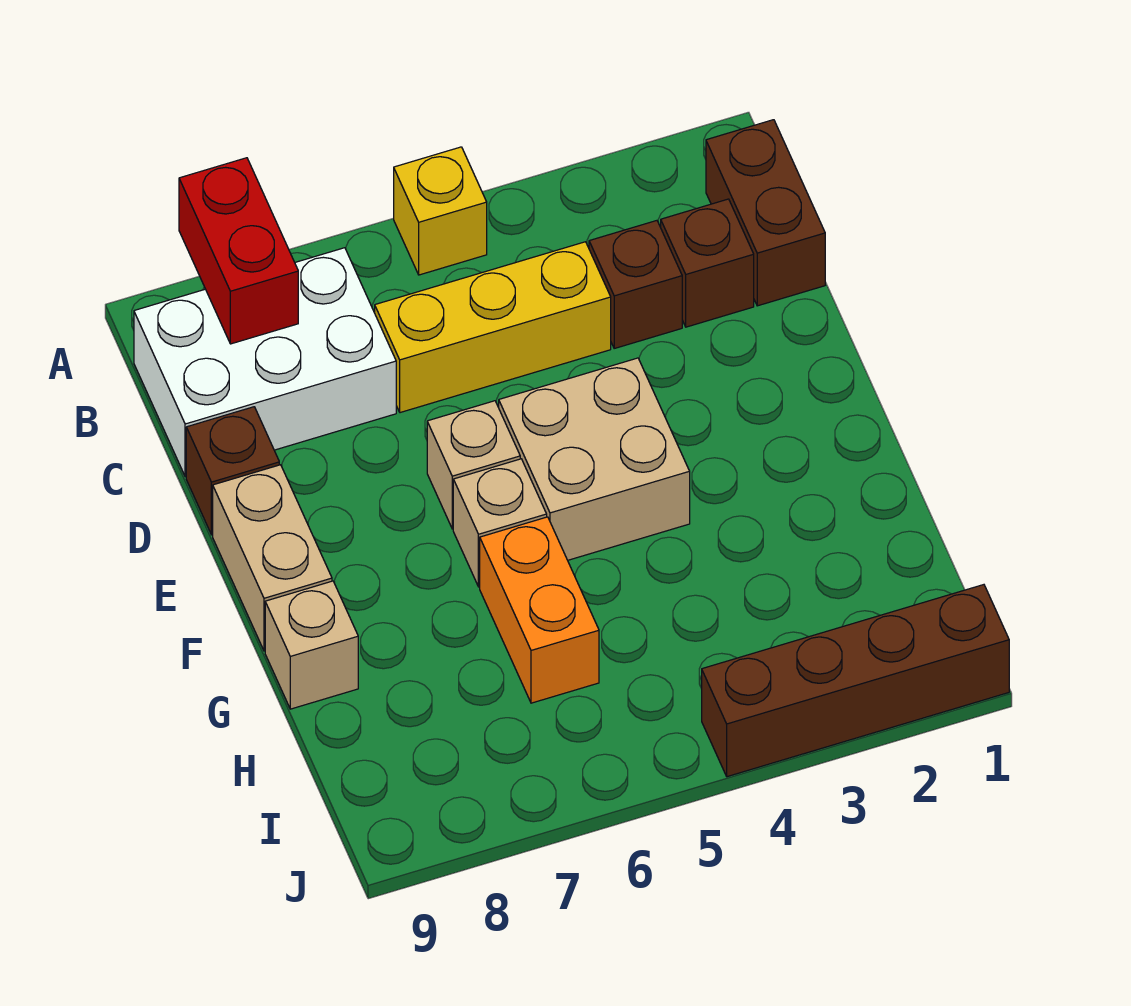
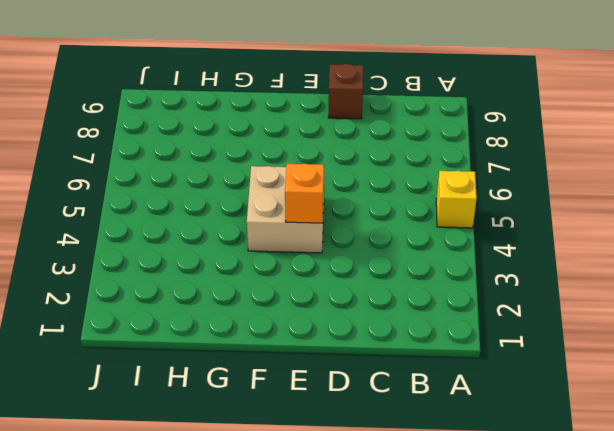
orange 1x1 brick [285,163,324,223] -> none
none -> brown 1x2 brick [706,120,825,306]
none -> white 2x3 brick [134,248,396,477]
none -> brown 1x1 brick [661,199,754,327]

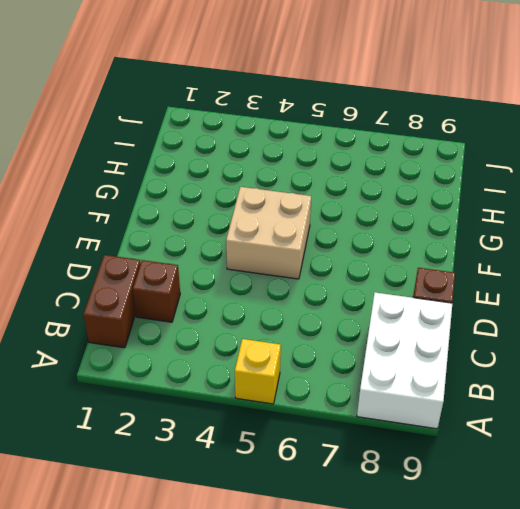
white 2x3 brick [357,292,452,429] -> white 2x3 brick turned to [134,248,396,477]
none -> brown 1x1 brick [589,221,682,348]
none -> yellow 1x3 brick [375,242,611,413]
none -> tan 1x1 brick [427,401,520,529]

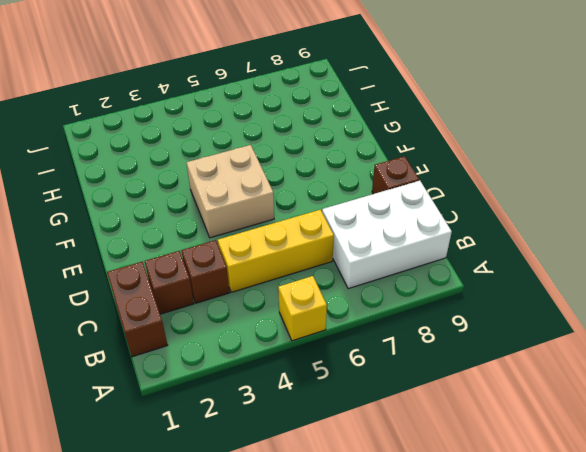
none -> tan 1x1 brick [427,401,520,529]
none -> tan 1x2 brick [213,465,332,651]
none -> tan 1x1 brick [453,459,547,587]

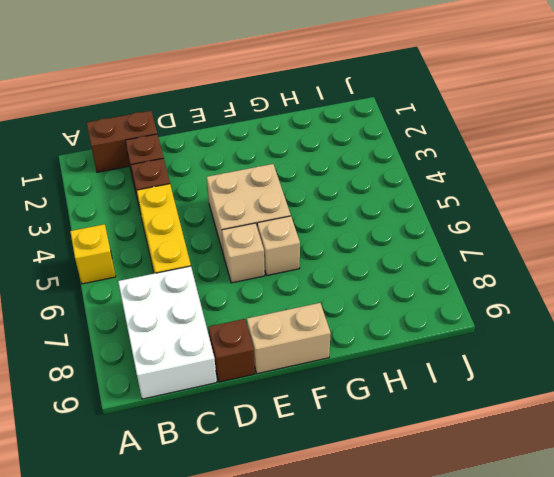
none -> orange 1x2 brick [480,517,599,703]
none -> tan 1x1 brick [265,581,358,709]
none -> brown 1x4 brick [702,585,1009,777]

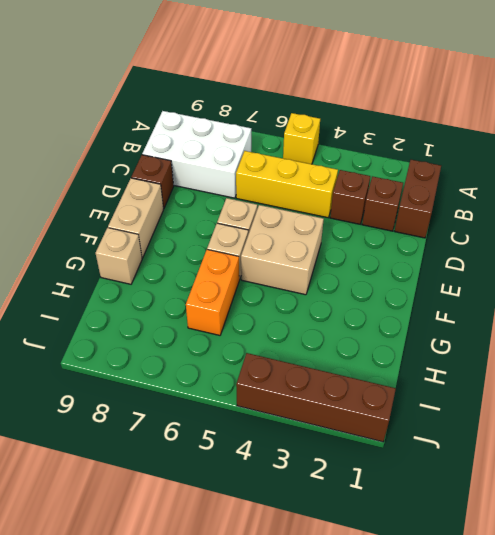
none -> red 1x2 brick [179,158,298,344]

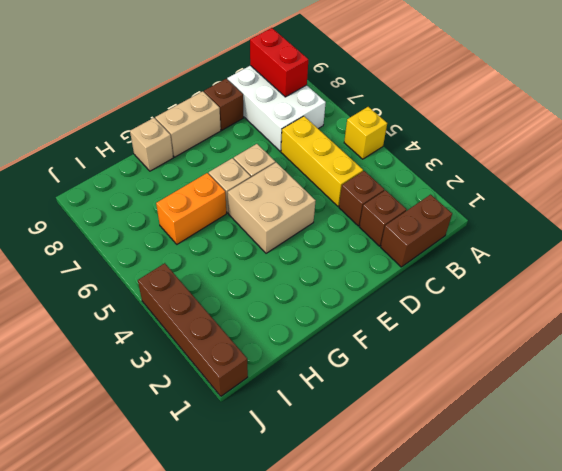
red 1x2 brick [250,28,308,97] -> red 1x2 brick turned to [179,158,298,344]

